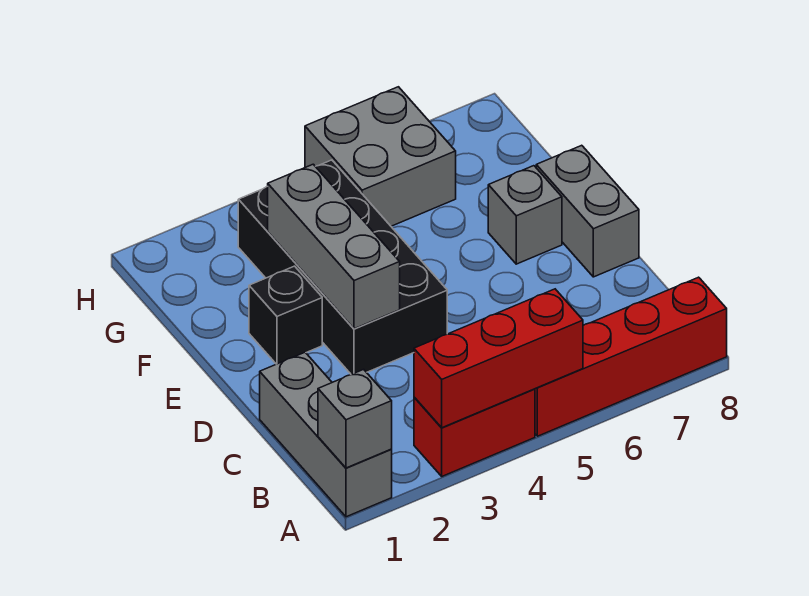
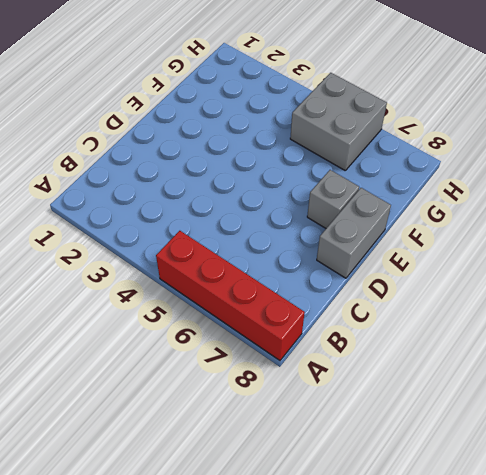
none -> grey 1x3 brick [260,352,392,517]
none -> red 1x2 brick [414,389,535,476]

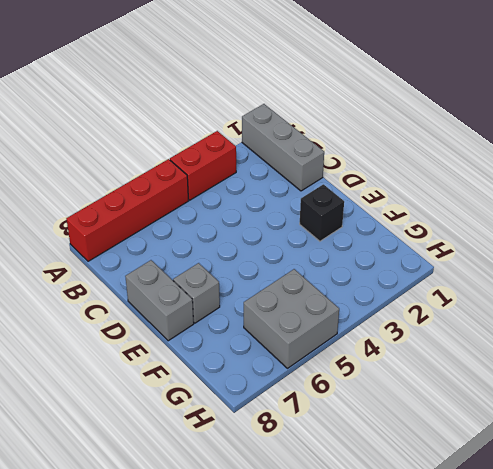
none -> black 2x4 brick [238,160,447,375]
none -> grey 1x1 brick [318,369,392,468]

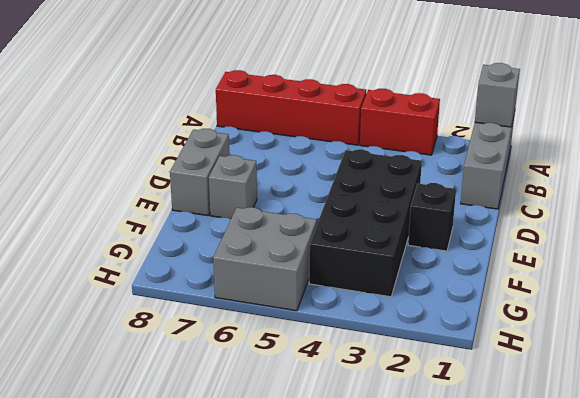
none -> red 1x3 brick [414,289,583,428]
none -> grey 1x3 brick [268,164,400,329]

